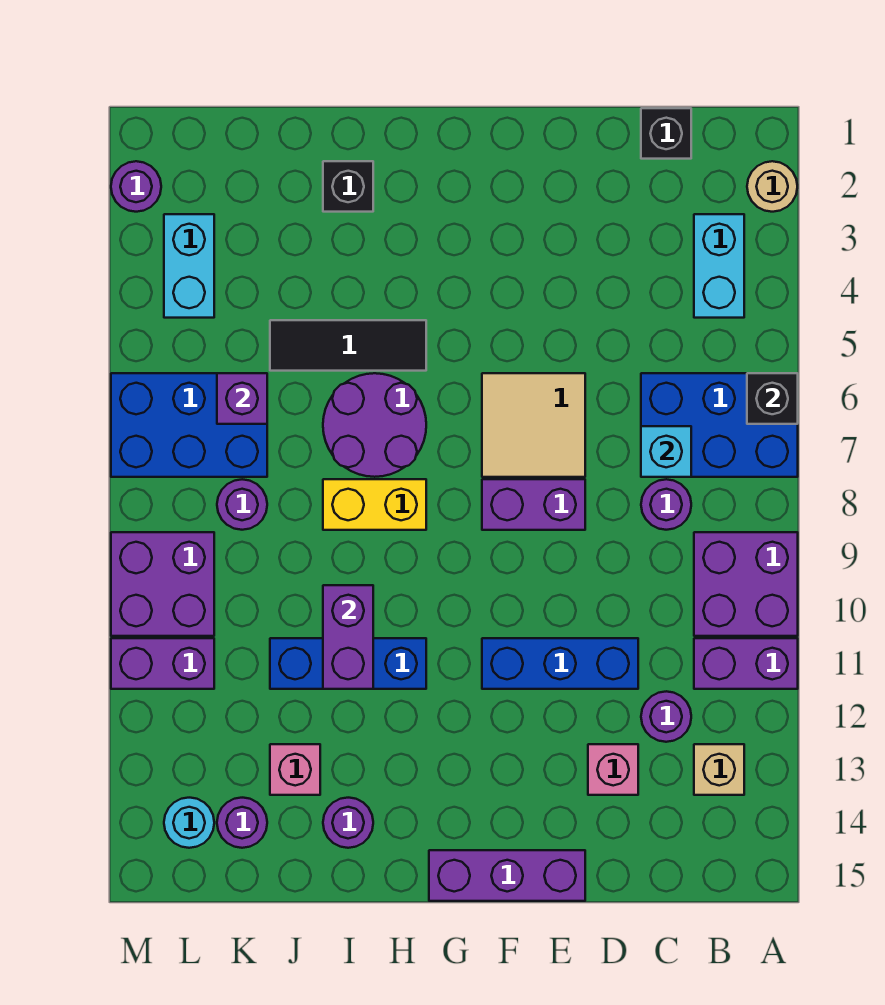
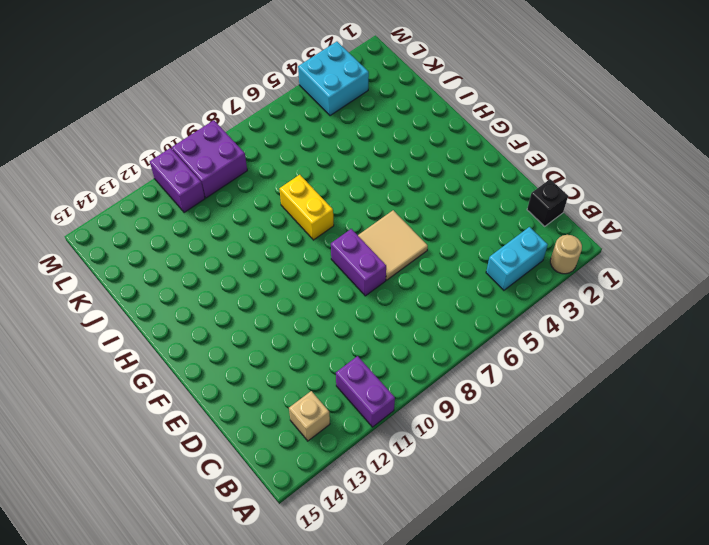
cyan 2x2 brick [298,42,369,116] -> cyan 1x2 brick [164,214,214,318]
none -> blue 2x3 brick [641,373,798,477]
none -> purple 2x2 brick [694,532,798,636]
none -> purple 1x1 round brick [641,479,691,530]
none -> purple 1x1 round brick [641,691,691,742]

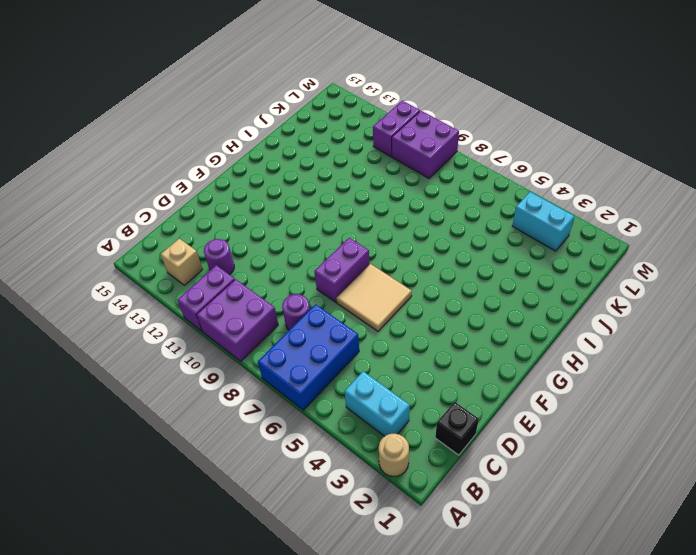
none -> blue 1x3 brick [482,638,638,689]
none -> pink 1x1 brick [588,744,638,795]
none -> purple 1x3 brick [429,850,585,901]
none -> black 1x3 tile [270,320,426,371]

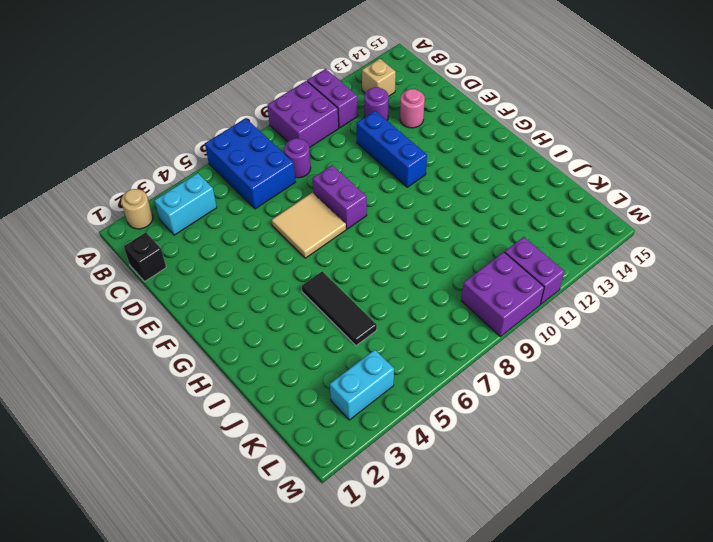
pink 1x1 round brick [400,89,425,128] -> pink 1x1 brick [588,744,638,795]
none -> purple 1x3 brick [429,850,585,901]
none -> purple 2x2 round brick [323,373,426,477]
none -> yellow 1x2 brick [323,479,426,530]
none -> blue 1x3 brick [270,638,426,689]

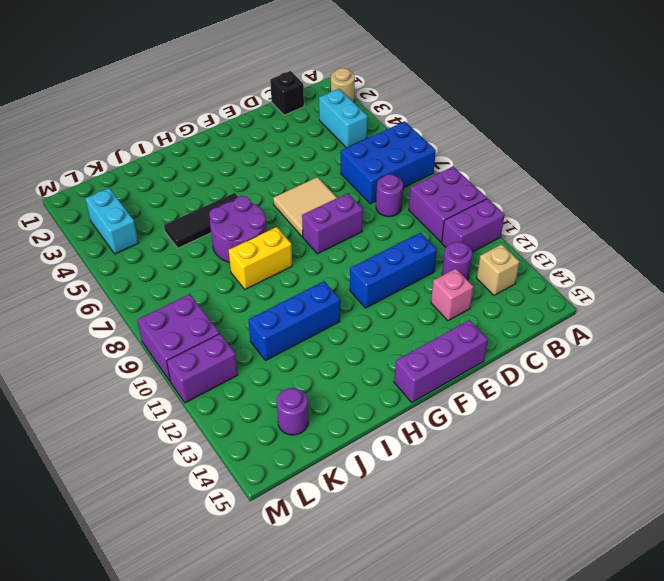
none -> black 1x1 brick [323,161,373,212]
none -> purple 1x1 round brick [323,798,373,848]
none -> pink 1x1 brick [270,744,320,795]
none -> blue 2x3 brick [111,373,267,477]

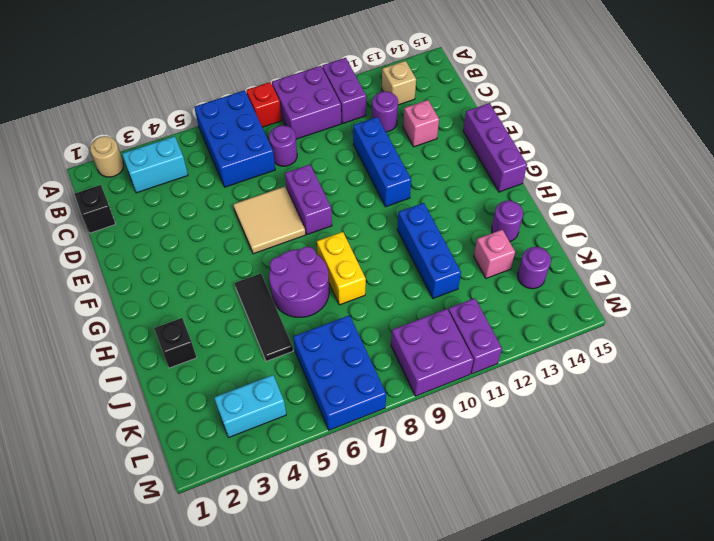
red 1x1 brick [246,82,282,127] -> none
none -> purple 1x1 round brick [217,479,267,530]
none -> cyan 1x1 round brick [164,798,214,848]
none -> purple 1x1 round brick [111,161,161,212]
none -> black 1x1 brick [747,373,798,424]

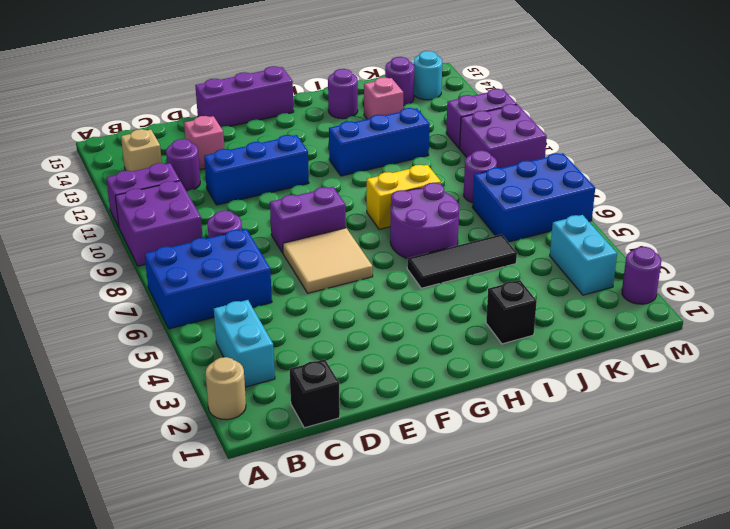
none -> black 1x1 brick [747,373,798,424]
none -> cyan 1x1 brick [641,426,691,477]
none -> purple 1x2 brick [323,585,373,689]
none -> purple 1x1 brick [217,373,267,424]

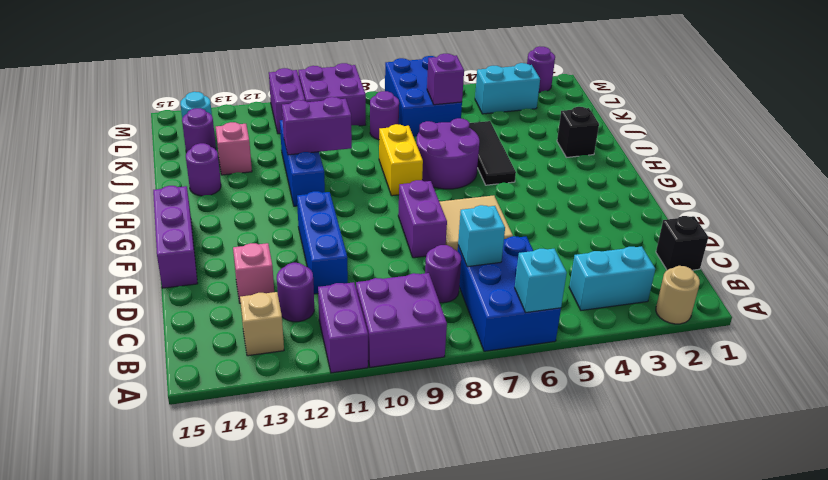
cyan 1x1 brick [515,249,567,312] -> black 1x1 brick [747,373,798,424]

